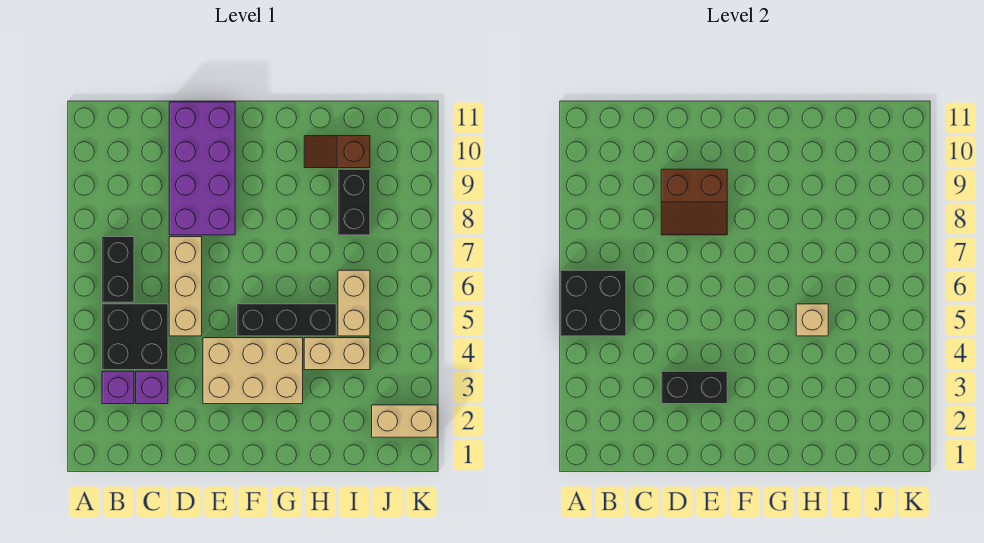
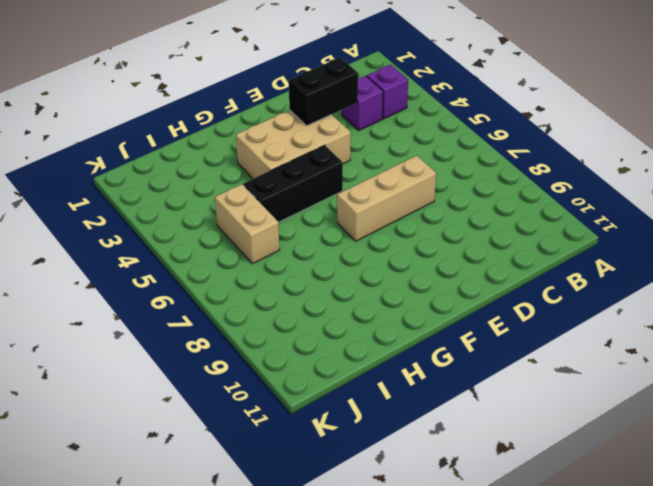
tan 1x3 brick [337,156,436,241] -> tan 1x3 brick turned to [169,237,202,336]
none -> black 2x2 brick [102,304,168,370]
none -> black 1x2 brick [102,237,134,302]
none -> purple 2x4 brick [169,102,235,235]

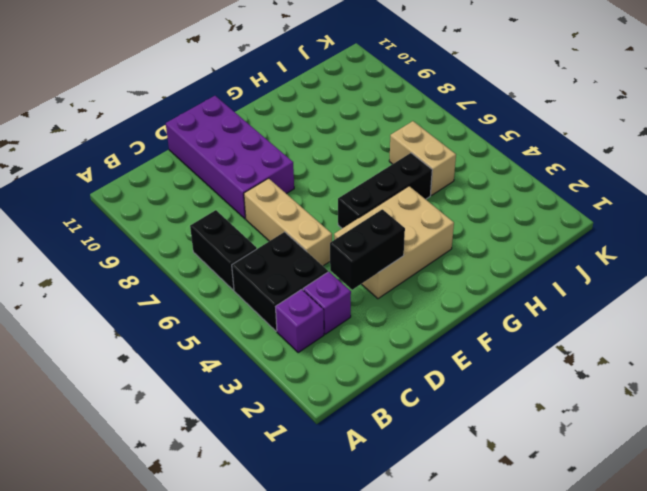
none -> tan 1x2 brick [304,338,370,370]
none -> brown 1x2 slope [304,136,370,168]
none -> black 1x2 brick [338,169,370,235]

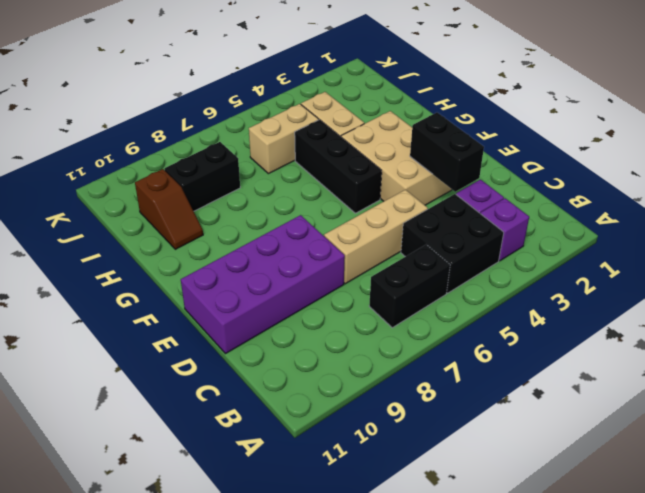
none -> tan 1x2 brick [372,405,437,437]
none -> black 2x2 brick [560,270,626,336]
none -> brown 2x2 slope [661,169,727,235]

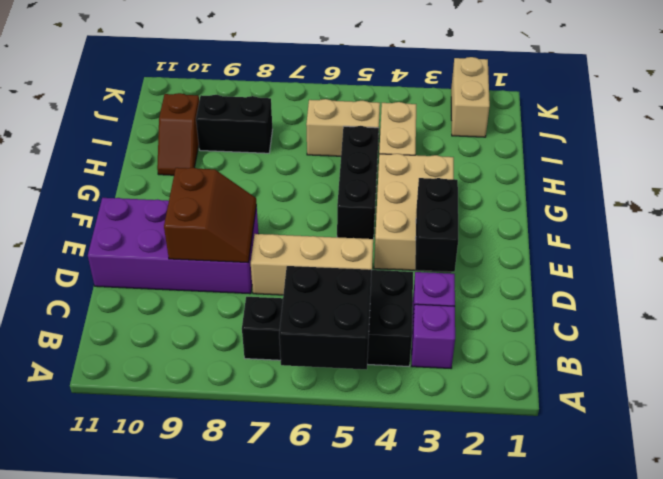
none -> tan 1x1 brick [796,304,828,336]

